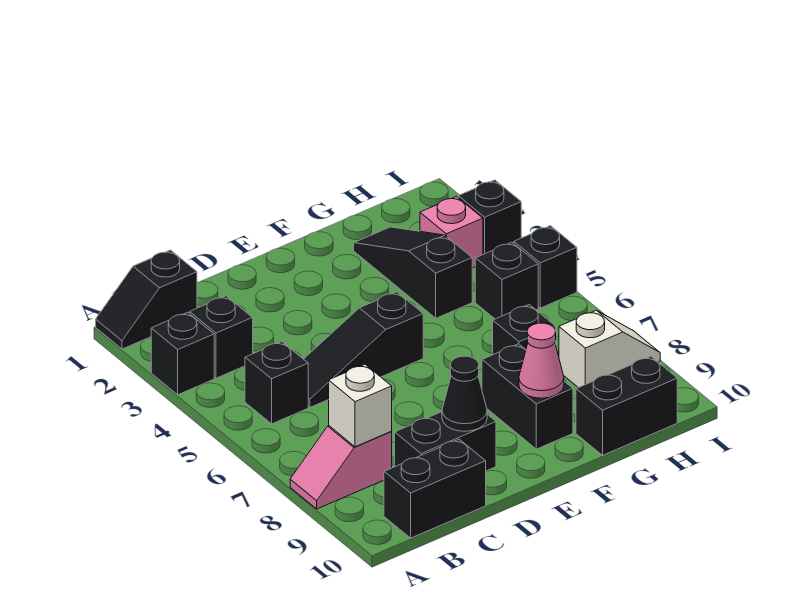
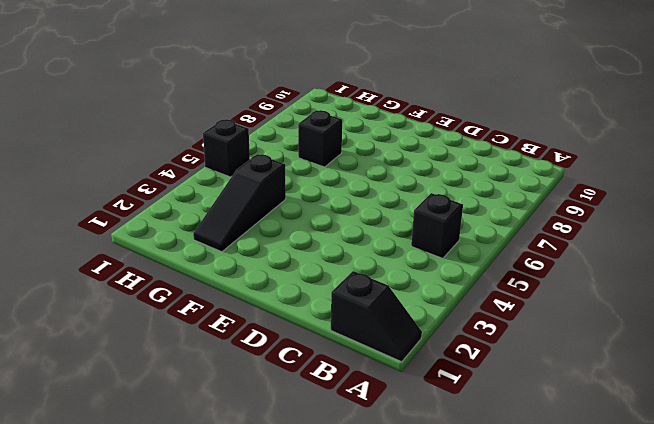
none -> black 1x1 brick [151,312,214,395]
none -> pink 1x2 slope [290,426,392,509]
none -> black 1x1 brick [190,296,253,378]

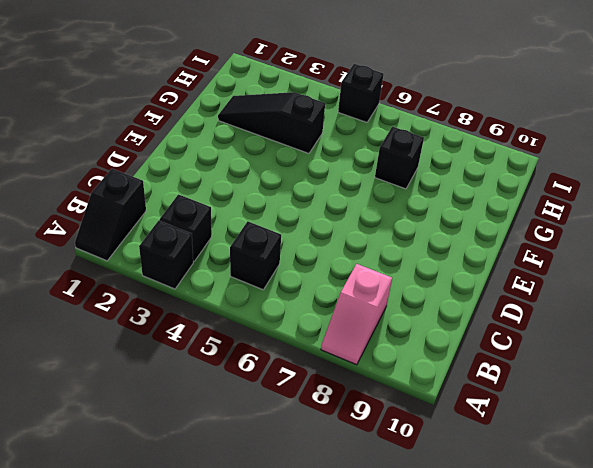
none -> black 1x2 brick [384,439,486,538]
none -> black 1x3 slope [304,292,423,407]
none -> black 1x2 brick [395,412,496,471]

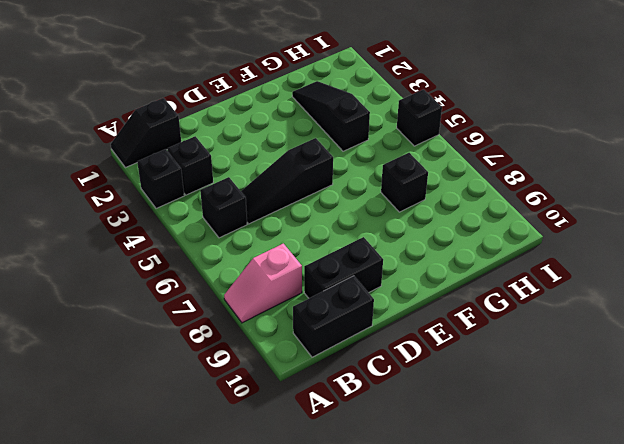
none -> black 1x2 brick [482,344,573,449]
none -> black 1x2 brick [576,357,677,455]
none -> pink 1x1 brick [420,197,483,268]

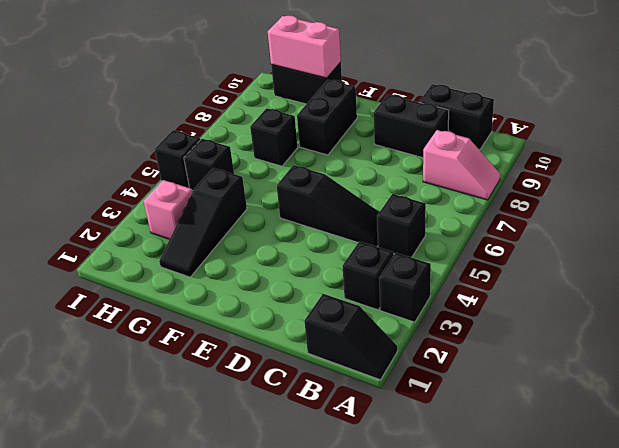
pink 1x2 brick [268,16,341,78] -> none
none -> white 1x2 slope [559,310,660,388]
none -> black 1x1 brick [458,180,521,254]
none -> white 1x1 brick [329,364,392,447]

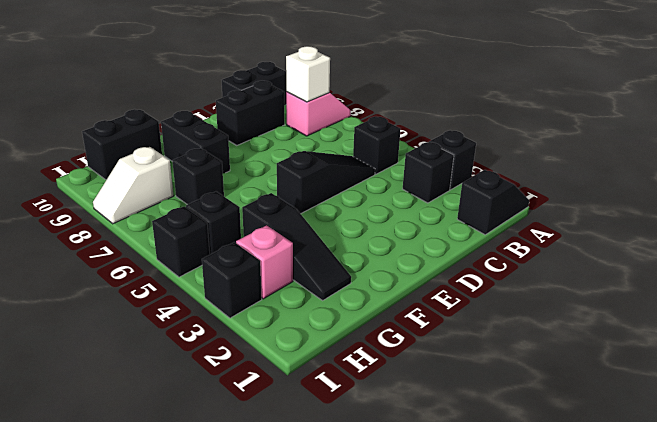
none -> black 1x1 cone [442,356,487,431]
none -> pink 1x1 cone [519,323,564,398]

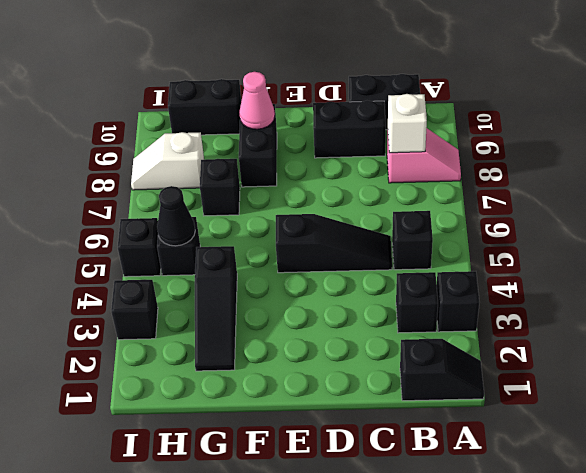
black 1x1 cone [157,186,195,246] -> black 1x1 cone moved to [442,356,487,431]
none -> pink 1x1 brick [420,197,483,268]

